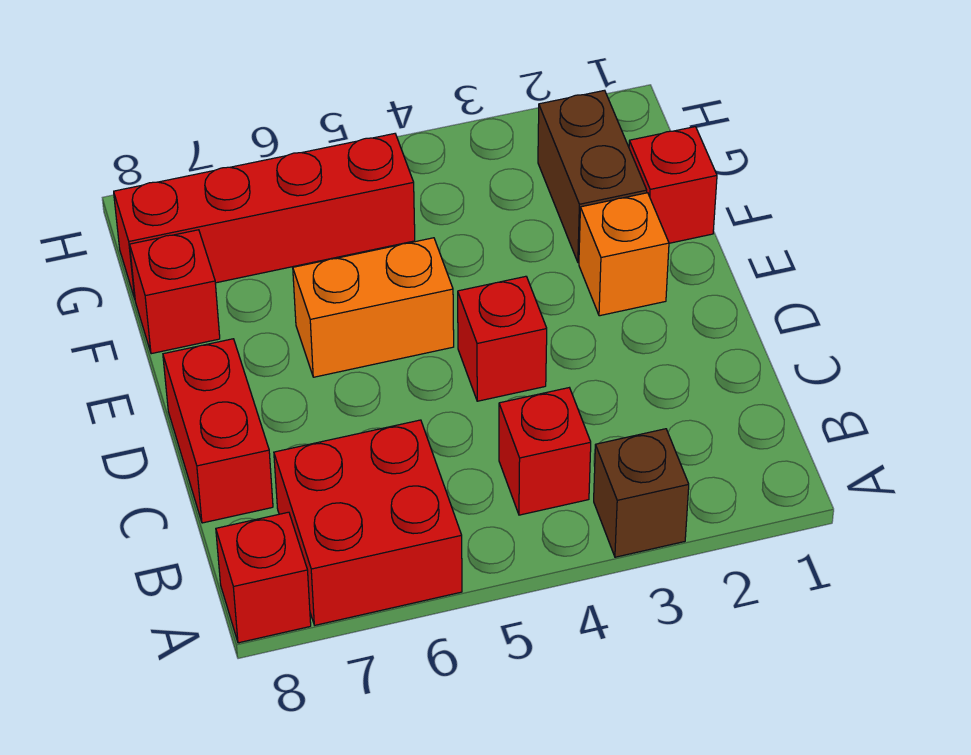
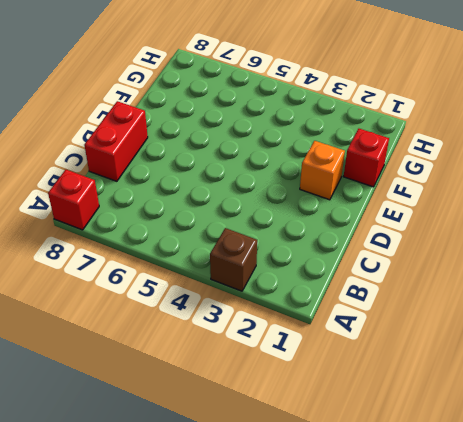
none -> red 2x2 brick [274,420,462,625]
none -> red 1x1 brick [499,388,591,515]
none -> red 1x1 brick [458,276,547,401]

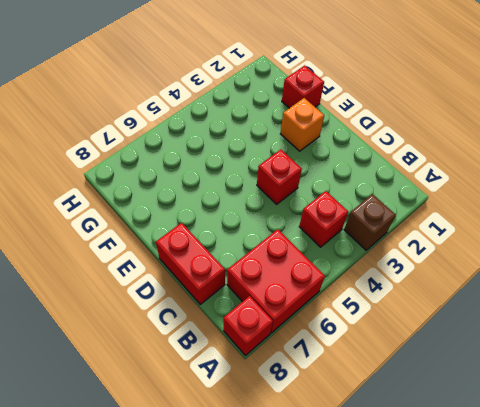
none -> orange 1x2 brick [293,238,454,377]
none -> brown 1x2 brick [538,90,647,263]
none -> red 1x1 brick [130,230,220,354]

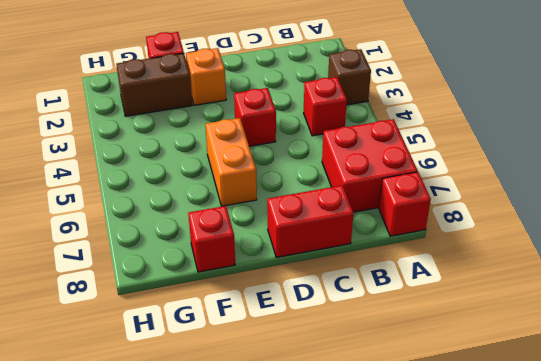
none -> red 1x4 brick [114,134,415,299]

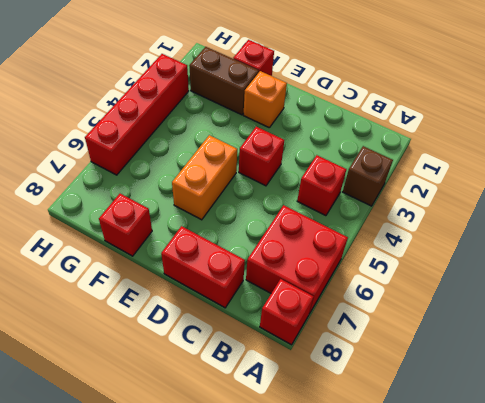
red 1x4 brick [85,54,189,175] -> red 1x4 brick moved to [114,134,415,299]

